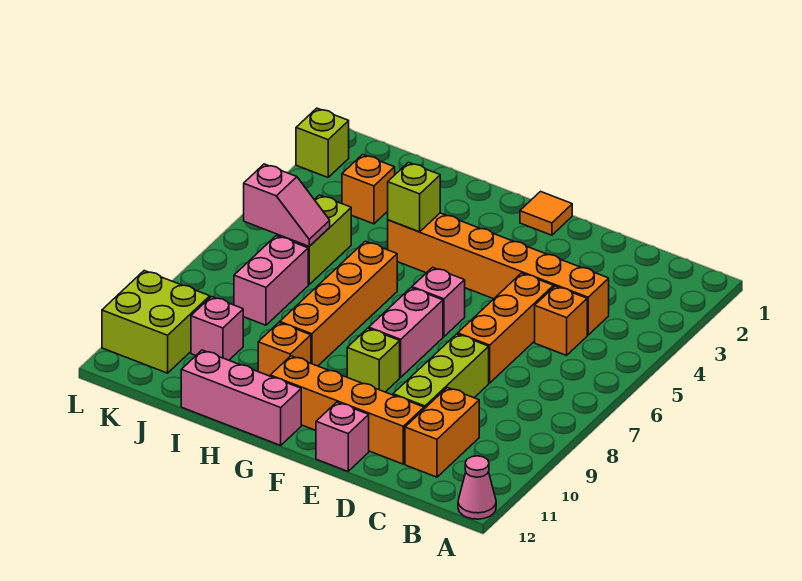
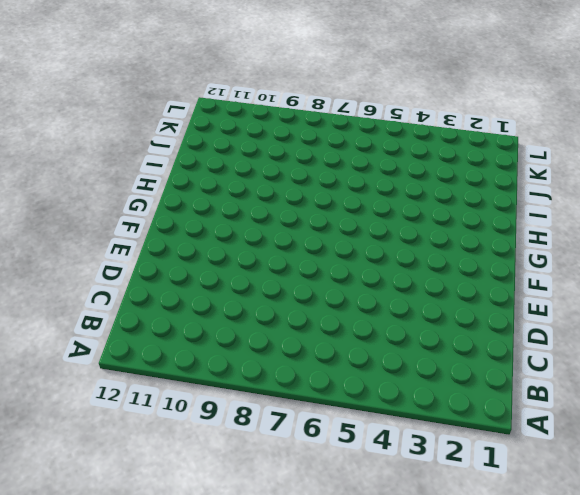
none -> pink 1x1 cone [458,456,496,519]
none -> orange 1x6 brick [388,213,609,335]
none -> orange 1x1 brick [535,286,587,355]

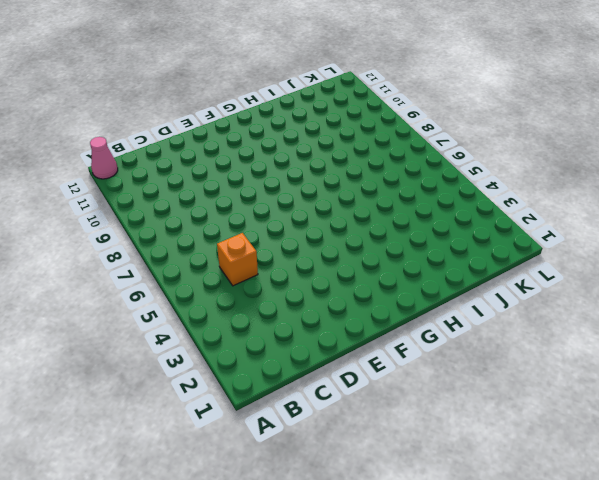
none -> orange 1x6 brick [388,213,609,335]
none -> orange 1x2 brick [405,388,479,477]
none -> orange 1x3 brick [458,273,554,383]

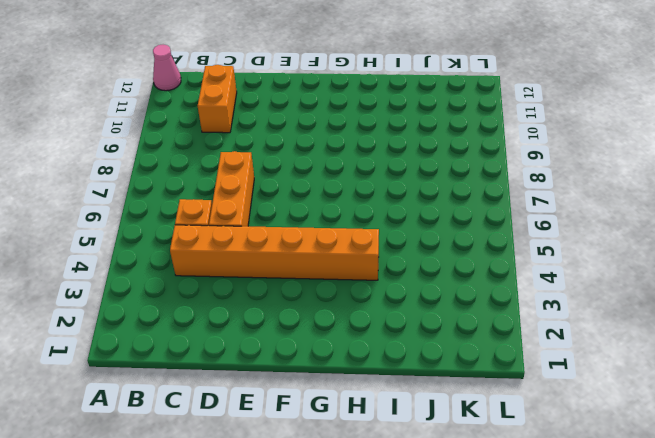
none -> lime 1x3 brick [393,334,489,409]
none -> orange 1x4 brick [270,356,424,464]
none -> pink 1x1 brick [316,402,369,471]

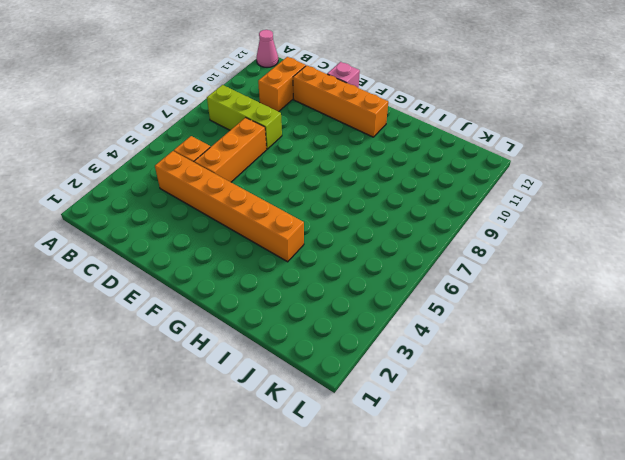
lime 1x3 brick [207,85,282,149] -> lime 1x3 brick turned to [393,334,489,409]
none -> orange 1x1 tile [520,192,572,235]
none -> pink 1x1 brick [412,267,465,337]
none -> pink 1x2 brick [369,288,443,377]

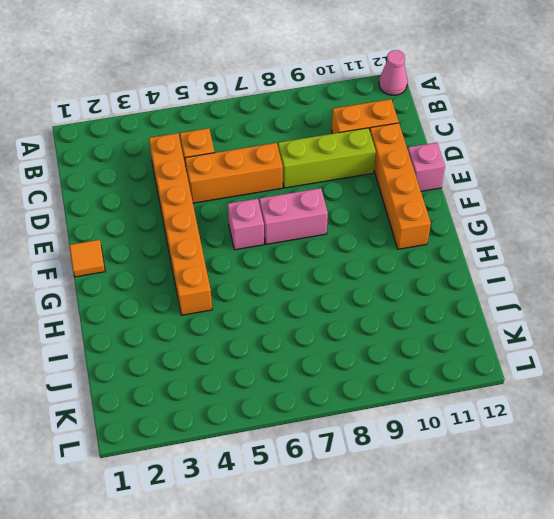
none -> lime 1x1 brick [347,328,400,392]
none -> pink 1x3 brick [181,350,301,445]
none -> orange 1x4 brick [280,241,397,366]

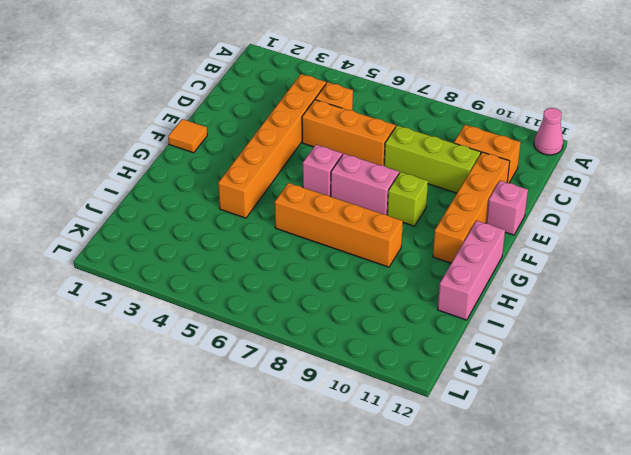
none -> orange 1x1 brick [258,323,311,376]
none -> orange 1x1 brick [342,155,395,224]
none -> lime 1x2 brick [277,195,352,285]

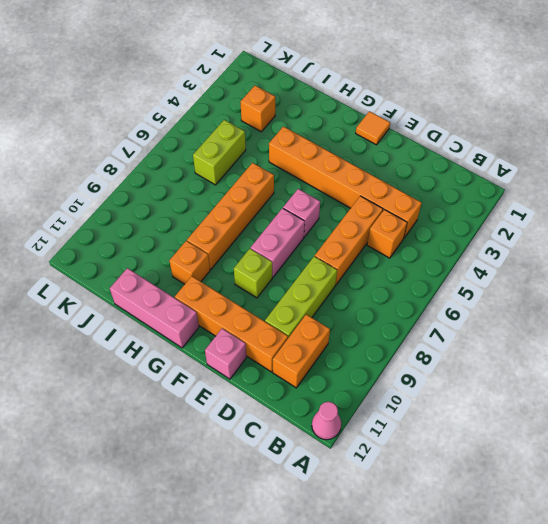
none -> pink 1x2 brick [234,236,308,325]
none -> pink 1x1 brick [191,297,243,360]
none -> lime 2x2 brick [102,271,210,373]

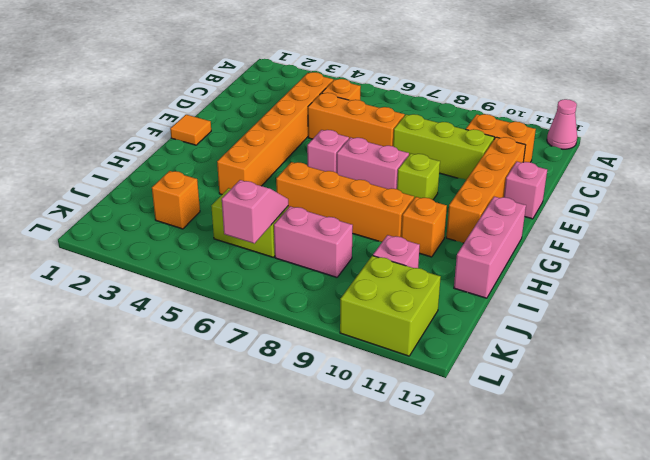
none -> lime 1x1 brick [296,108,349,177]
none -> lime 1x1 brick [388,162,440,232]

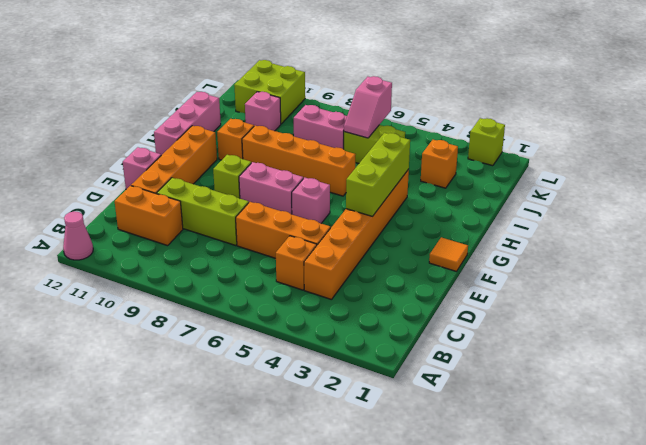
lime 1x3 brick [346,133,410,217] -> lime 1x1 brick [388,162,440,232]

